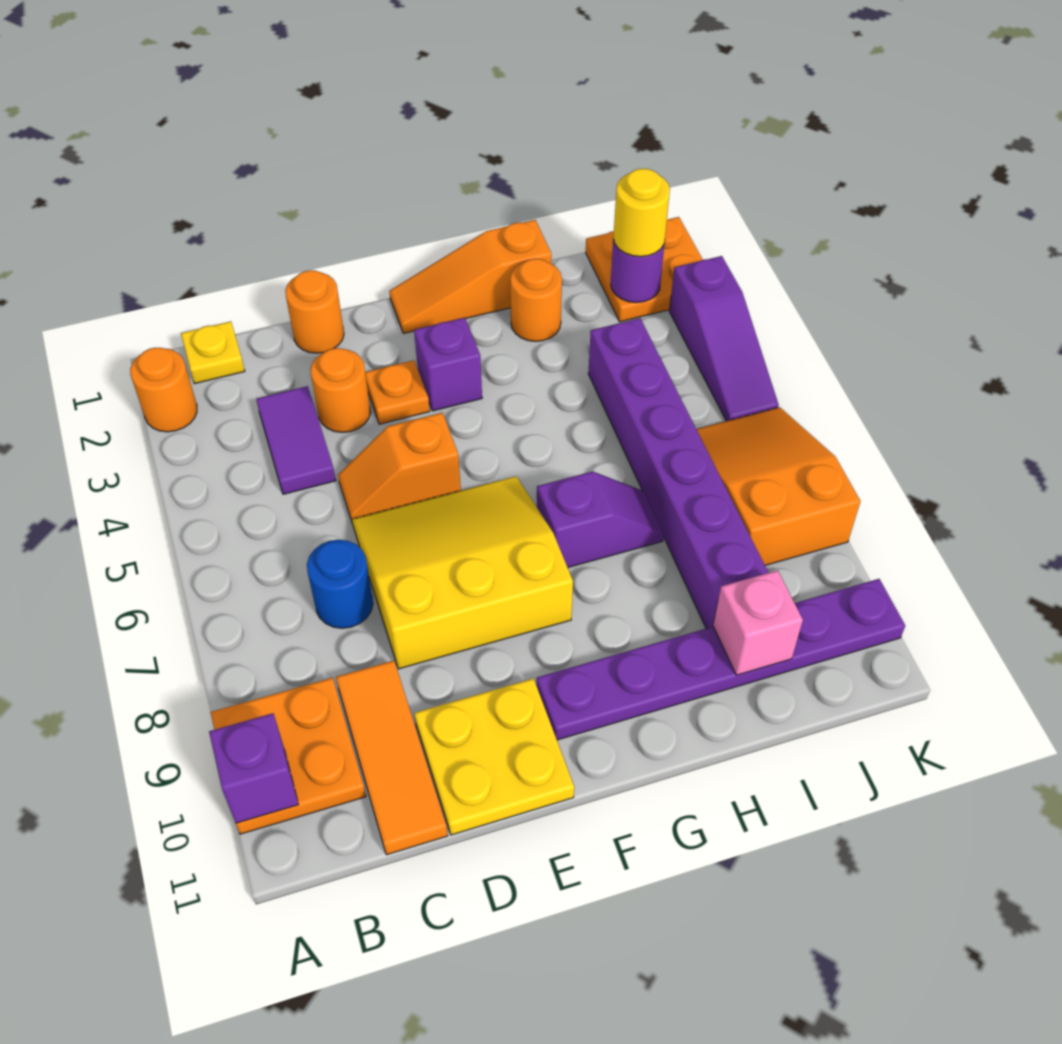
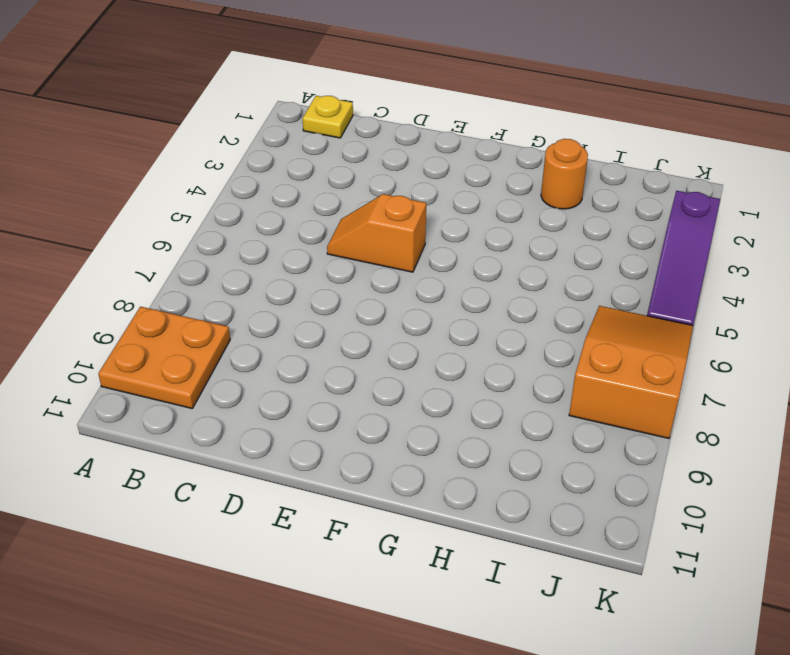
none -> orange 1x1 round brick [130,348,197,432]
none -> purple 1x2 tile [256,386,336,494]
none -> blue 1x1 round brick [307,540,373,628]

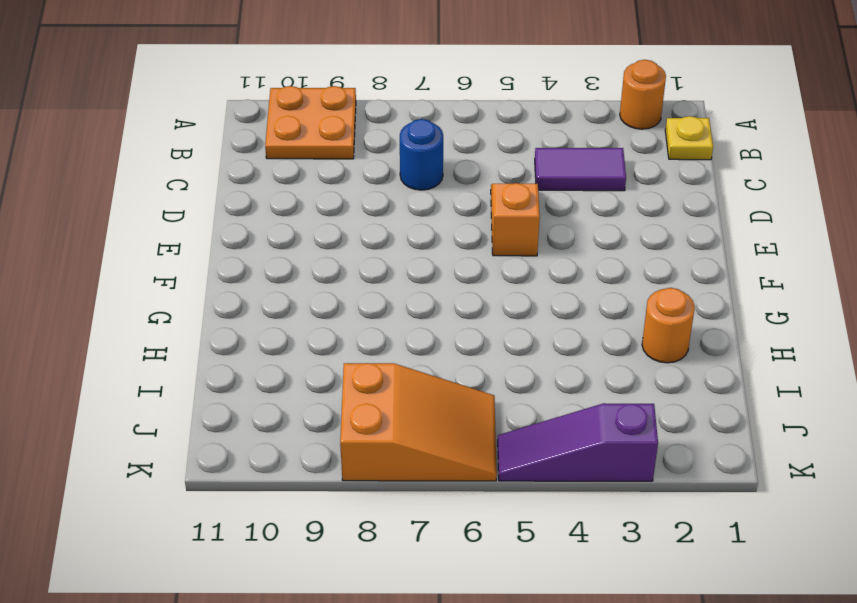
none -> orange 1x3 tile [336,661,448,855]
none -> orange 1x1 round brick [285,270,344,353]
none -> orange 1x1 round brick [310,348,371,432]

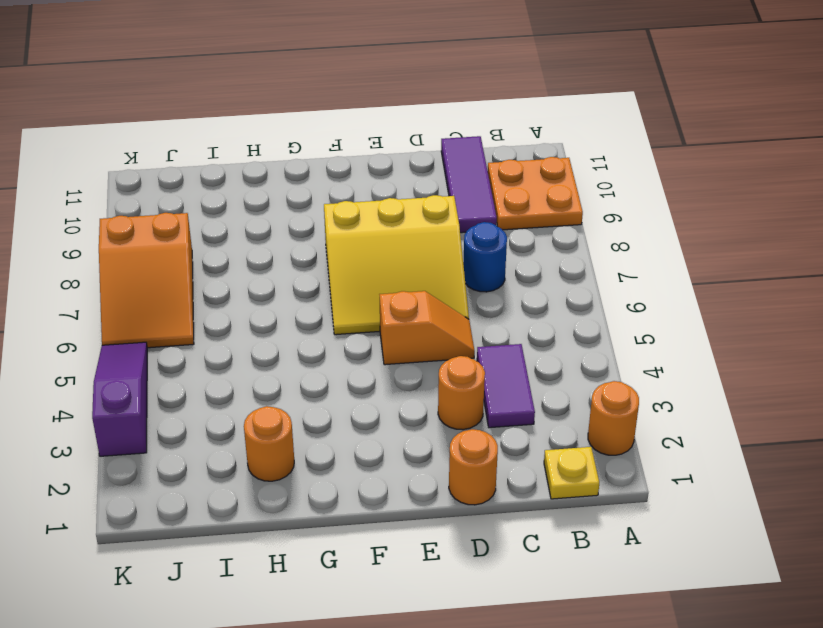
purple 1x3 tile [441,136,497,233] -> orange 1x3 tile [336,661,448,855]
none -> yellow 2x2 plate [414,678,574,835]
none -> orange 1x1 plate [365,360,430,424]
none -> orange 1x3 slope [389,220,551,333]

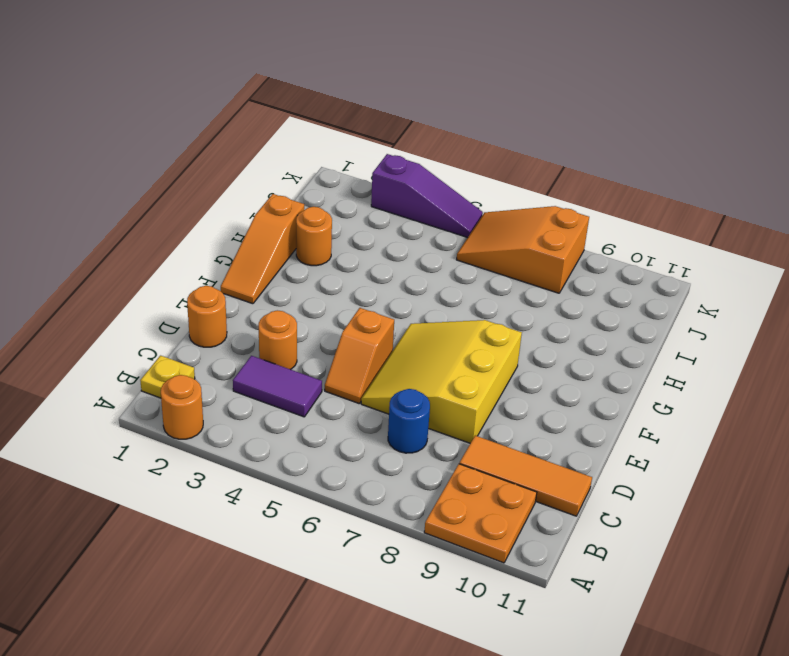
none -> yellow 2x2 plate [414,678,574,835]
none -> orange 1x1 plate [365,360,430,424]
none -> purple 1x1 brick [414,318,482,411]

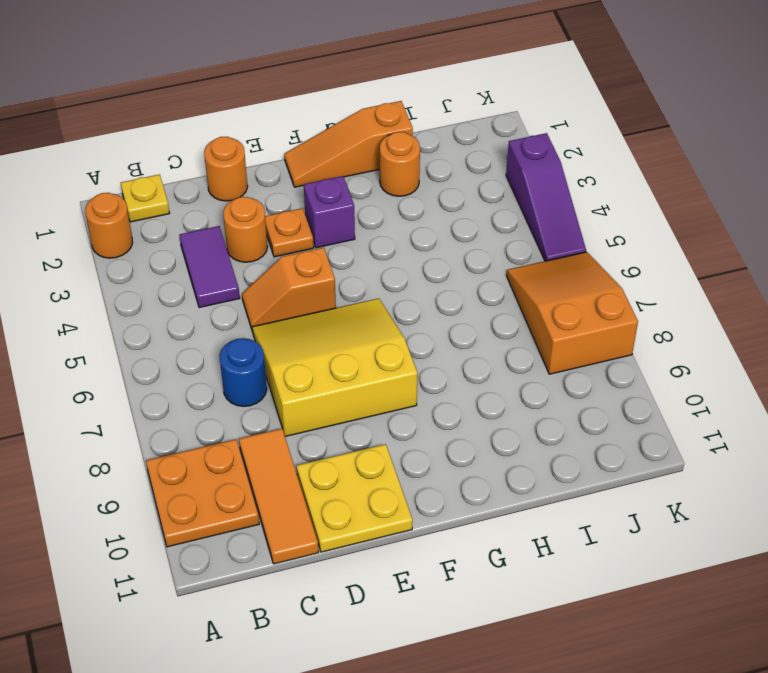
none -> purple 1x6 plate [536,579,905,740]
none -> purple 1x2 slope [537,471,664,567]
none -> purple 1x6 brick [588,318,769,629]

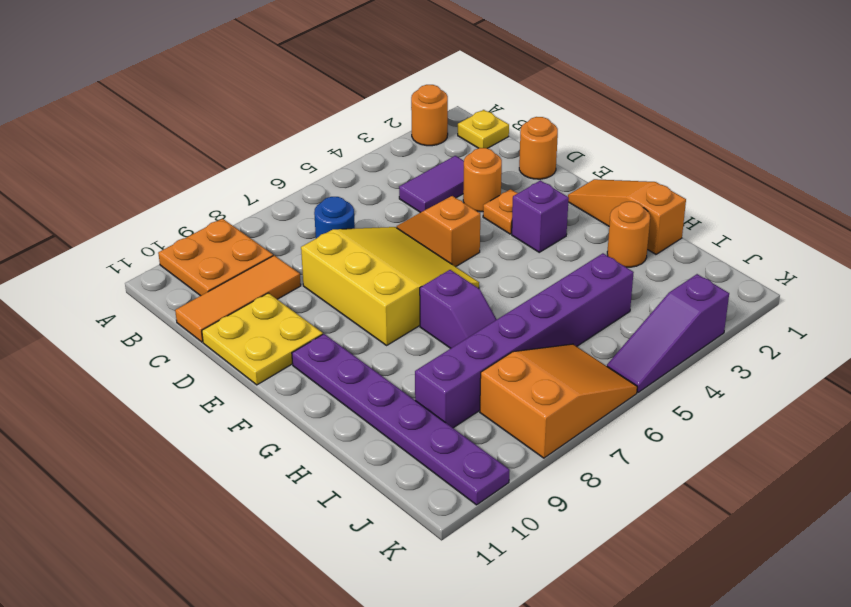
none -> orange 2x2 plate [586,217,703,322]
none -> purple 1x1 brick [209,713,299,823]
none -> pink 1x1 brick [713,570,803,675]

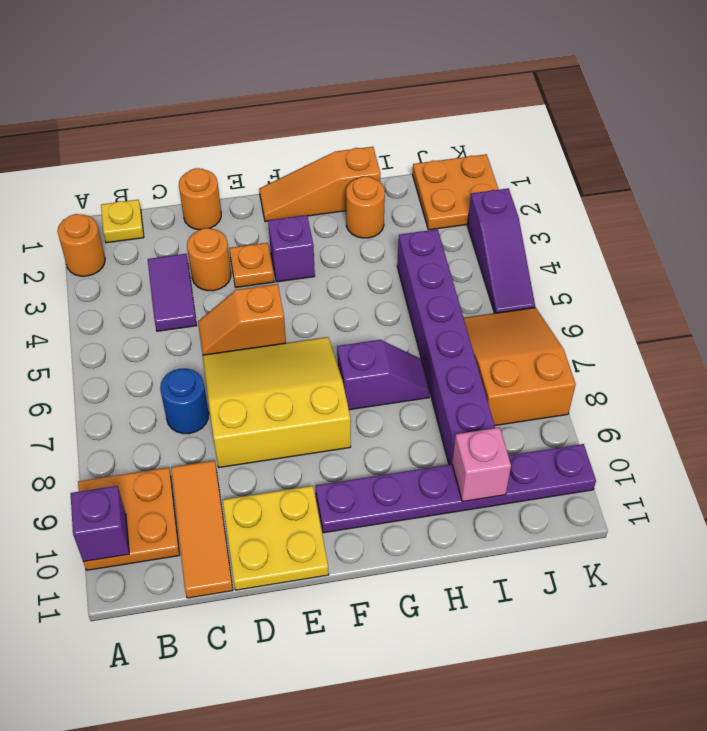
none -> purple 1x1 round brick [611,240,665,303]
none -> yellow 1x1 round brick [613,169,670,257]

